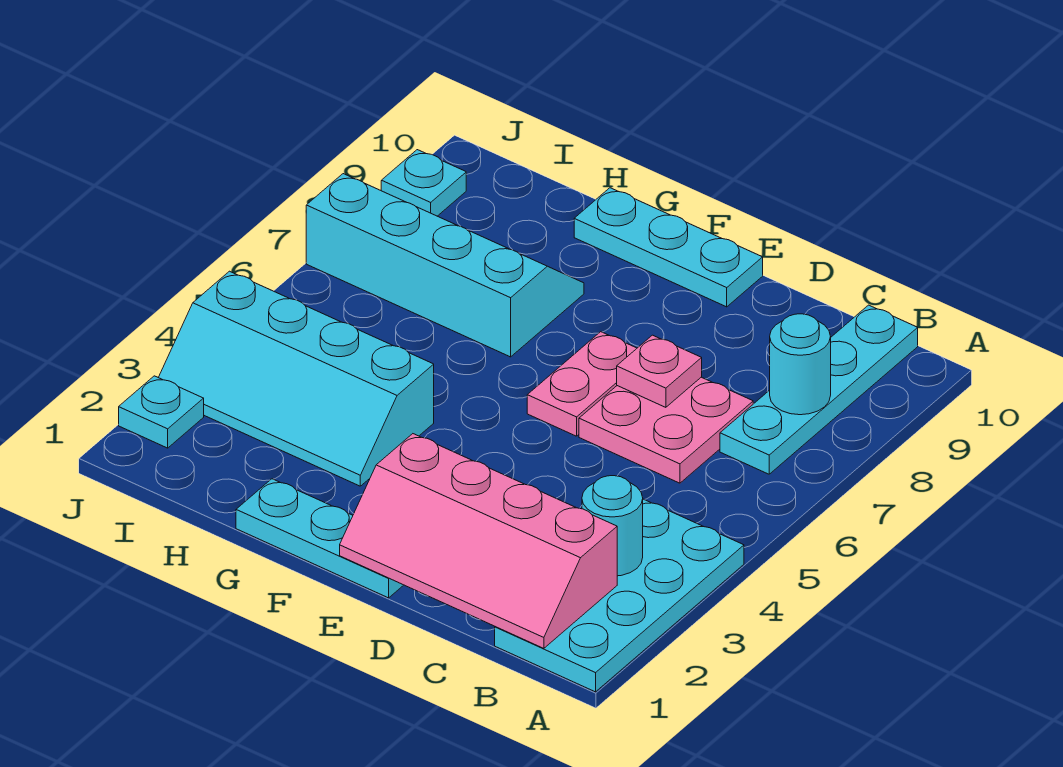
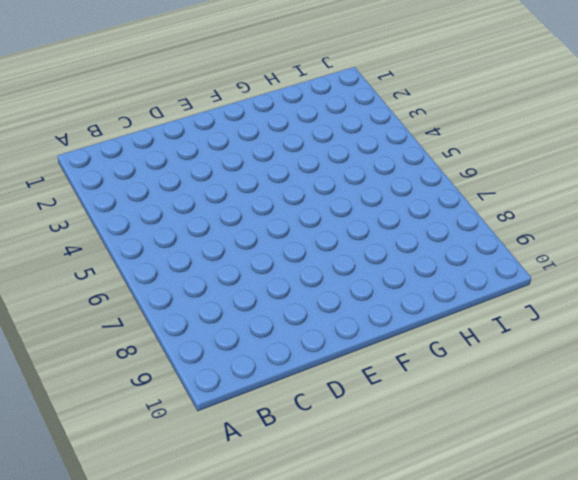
none -> cyan 2x4 plate [495,499,744,692]
none -> cyan 1x4 plate [720,305,918,474]
none -> pink 2x2 plate [579,377,753,483]

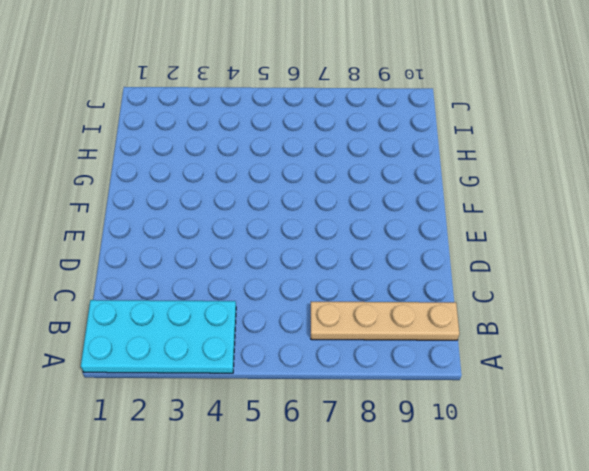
tan 1x4 plate [311,302,459,340] -> cyan 1x4 plate [720,305,918,474]
none -> pink 2x2 plate [579,377,753,483]
none -> cyan 1x3 plate [236,479,403,598]
none -> pink 1x2 plate [527,332,637,436]

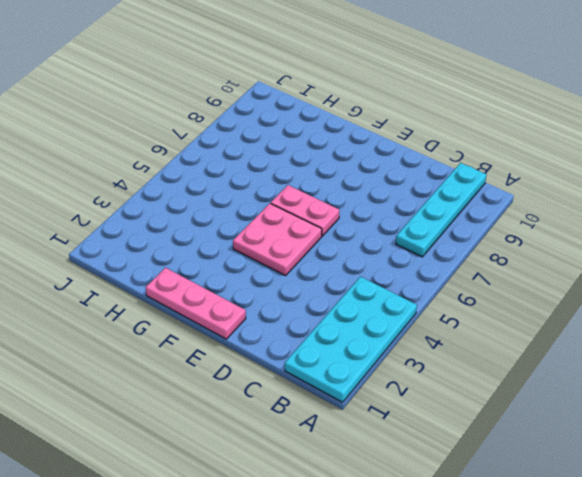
pink 1x3 plate [146,268,246,339] -> cyan 1x3 plate [236,479,403,598]
pink 2x2 plate [233,203,322,276] -> pink 2x2 plate moved to [579,377,753,483]
pink 1x2 plate [271,185,339,236] -> pink 1x2 plate turned to [527,332,637,436]
none -> cyan 1x3 plate [574,188,763,307]
none -> cyan 2x4 slope [158,271,434,486]
none -> cyan 2x4 slope [306,174,584,357]

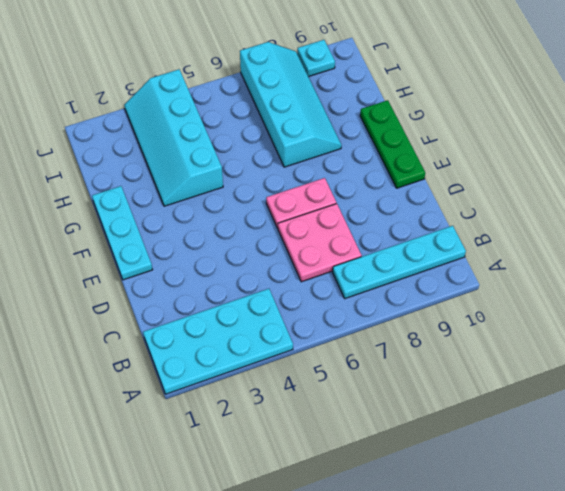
green 1x3 plate [360,100,425,188] -> cyan 1x3 plate [574,188,763,307]
none -> cyan 1x1 plate [119,376,204,448]
none -> pink 2x4 slope [340,434,617,648]
none -> cyan 1x1 round brick [582,476,643,576]

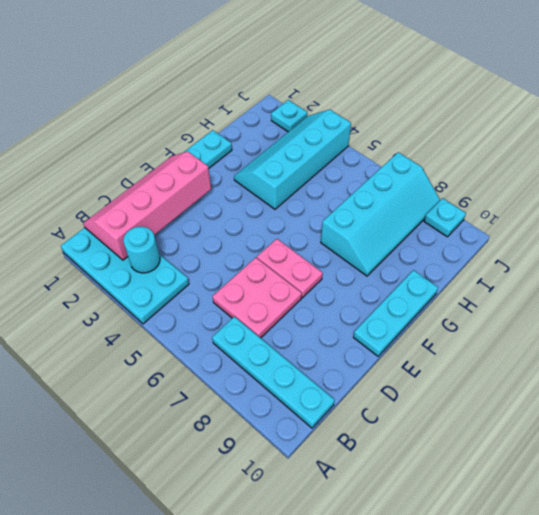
none -> cyan 1x1 round brick [770,314,831,415]
none -> pink 1x1 plate [617,335,702,407]

